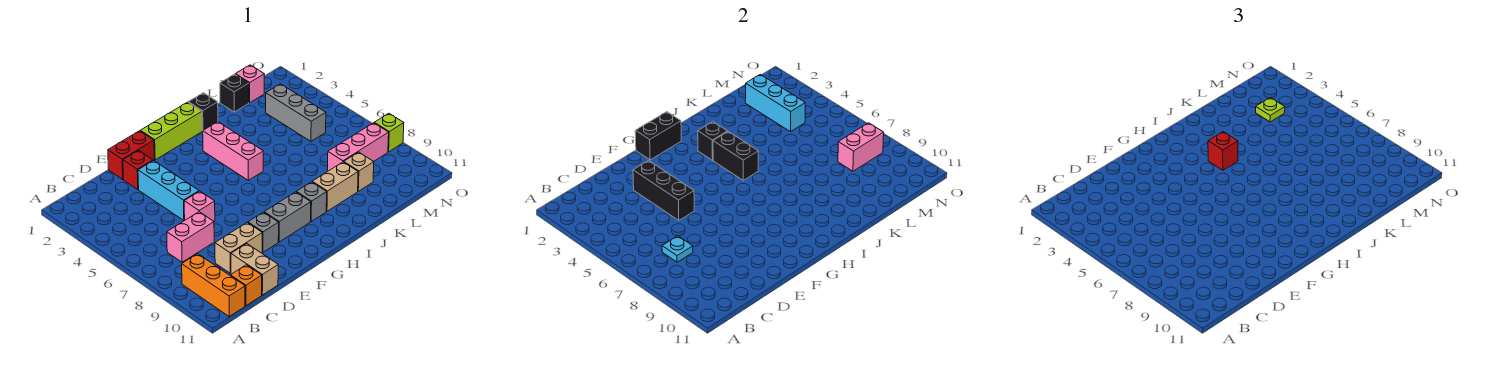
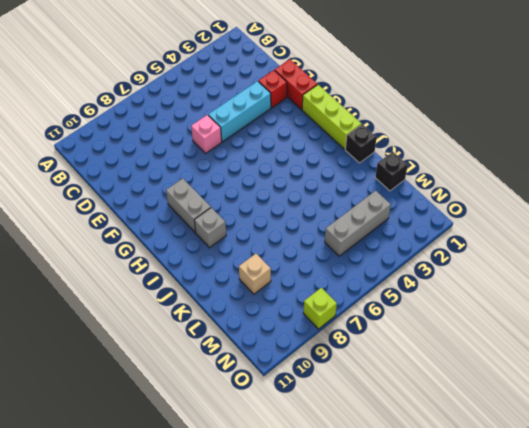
none -> orange 1x3 brick [182,254,245,316]
none -> pink 1x2 brick [167,212,214,262]
none -> orange 1x1 brick [230,265,262,306]
none -> tan 1x2 brick [215,223,262,273]

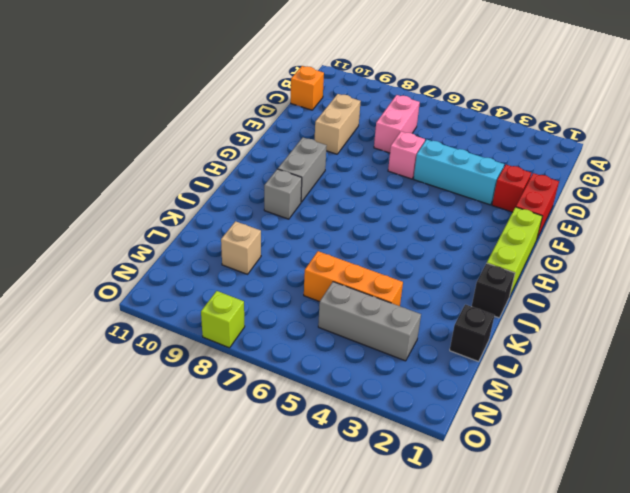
orange 1x3 brick [304,251,403,306] -> orange 1x3 brick moved to [182,254,245,316]
none -> tan 1x2 brick [231,244,278,295]
none -> grey 1x1 brick [248,212,279,252]
none -> pink 1x3 brick [203,122,263,180]
none -> tan 1x2 brick [312,162,358,211]

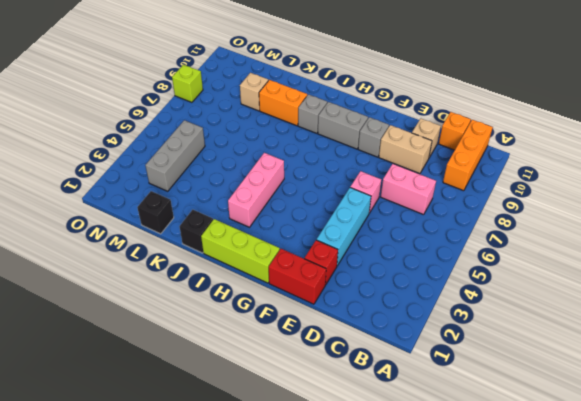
tan 1x1 brick [412,119,441,158] -> tan 1x2 brick [231,244,278,295]
orange 1x2 brick [259,80,307,126] -> tan 1x2 brick [312,162,358,211]
none -> pink 1x3 brick [327,123,389,172]
none -> pink 1x1 brick [235,65,264,103]
none -> cyan 1x1 plate [662,236,693,262]
none -> black 1x3 brick [633,161,694,220]

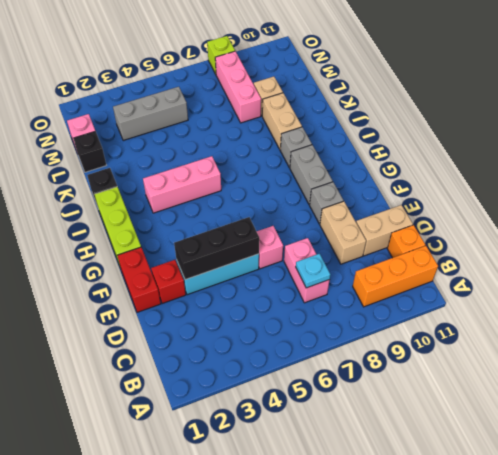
none -> black 1x2 brick [635,112,681,160]
none -> black 1x1 brick [698,122,728,160]
none -> black 1x2 brick [713,132,758,180]
none -> cyan 1x3 brick [745,74,805,132]

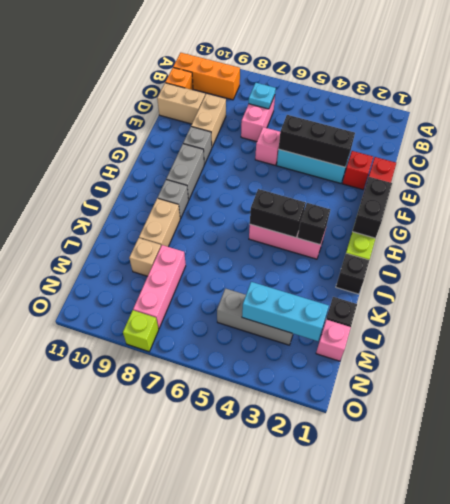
none -> pink 1x2 brick [838,123,884,171]
none -> red 1x1 brick [1208,132,1238,170]
none -> lime 1x1 plate [1256,98,1285,122]

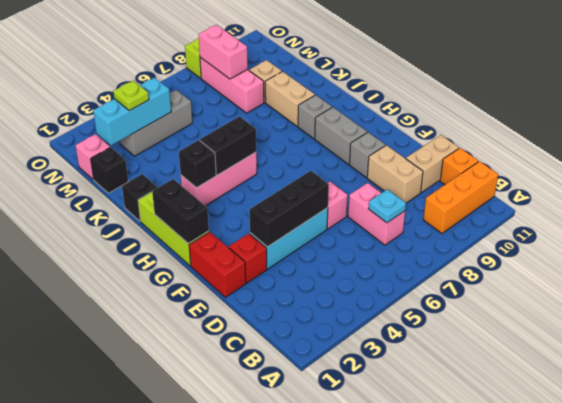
none -> red 1x1 brick [1208,132,1238,170]

